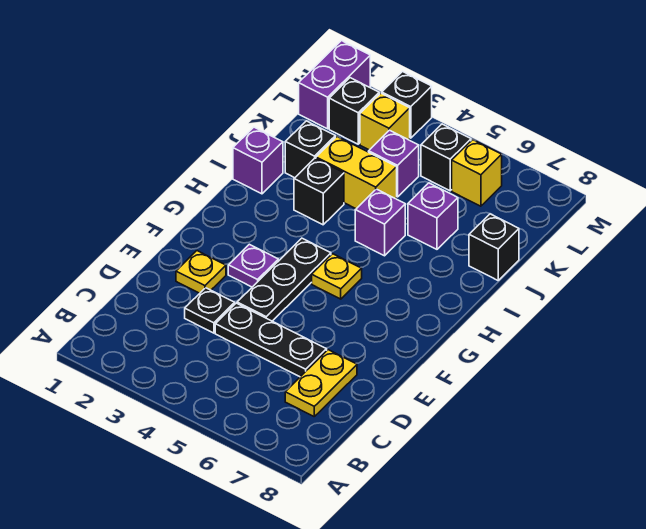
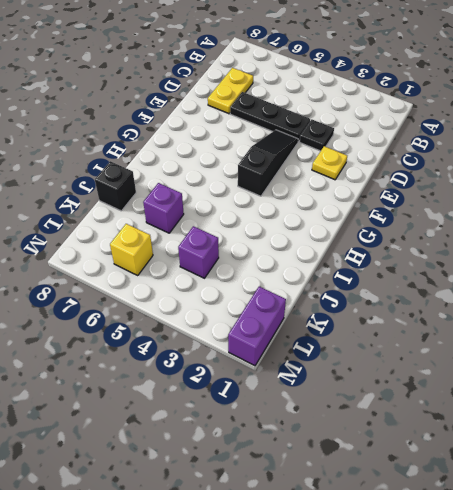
black 1x3 slope [238,130,298,196] -> black 1x3 plate [237,238,331,321]
none -> purple 1x1 plate [228,244,278,287]
none -> yellow 1x1 plate [312,254,362,299]
none -> purple 1x1 brick [233,127,283,194]

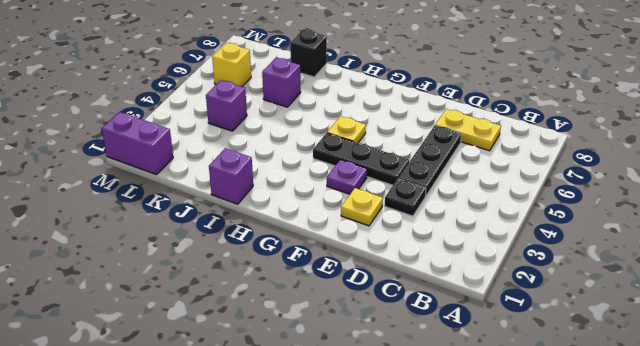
none -> black 1x1 brick [294,158,344,225]
none -> purple 1x1 brick [355,189,405,256]
none -> black 1x1 brick [285,121,335,178]

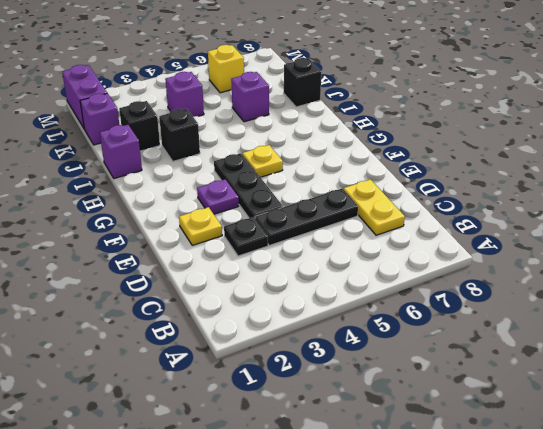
purple 1x1 brick [80,93,119,145] -> purple 1x1 brick moved to [355,189,405,256]
none -> yellow 1x2 brick [316,136,397,209]
none -> black 1x1 brick [329,78,379,144]
none -> yellow 1x1 brick [360,93,410,150]

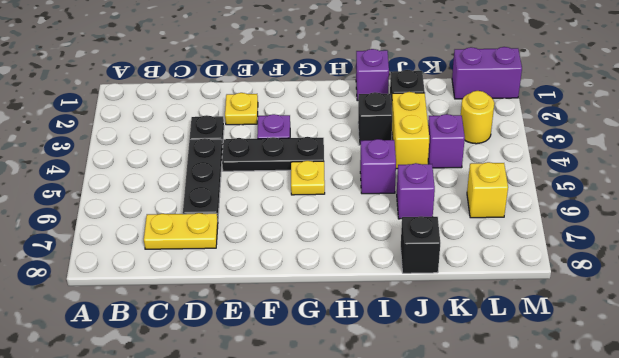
yellow 1x1 round brick [461,91,494,144] -> yellow 1x1 brick [360,93,410,150]
none -> black 1x1 brick [329,78,379,144]
none -> black 1x1 brick [421,124,471,191]
none -> black 1x1 brick [382,72,432,138]

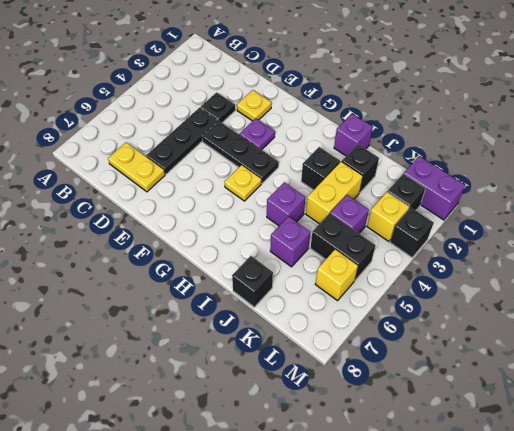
black 1x2 brick [311,214,376,280] -> black 1x1 brick [421,124,471,191]

